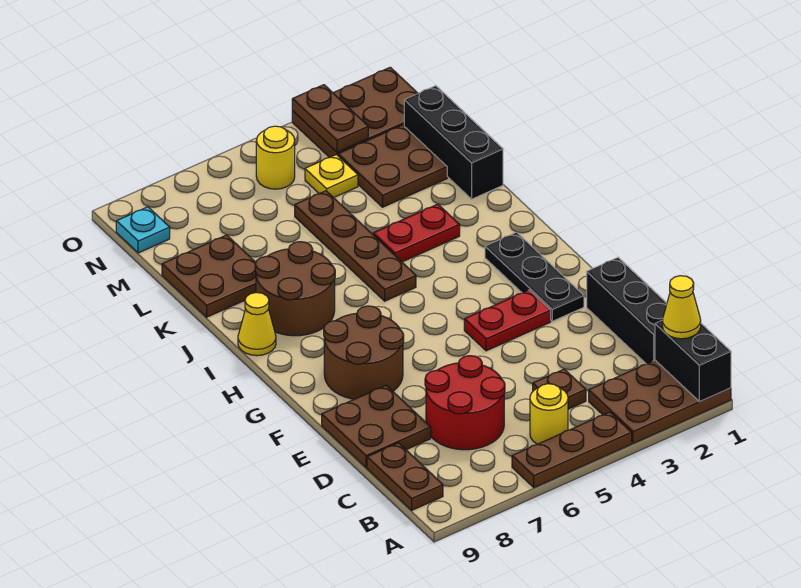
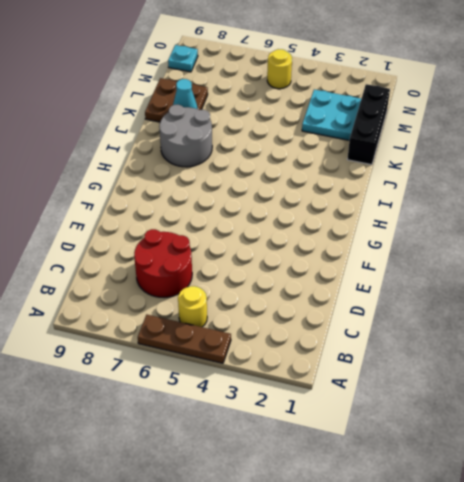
grey 2x2 round brick [159,105,212,167] -> brown 2x2 round brick [255,242,335,336]
cyan 1x1 cone [173,79,197,109] -> none
cyan 2x2 plate [302,90,361,140] -> brown 2x2 plate [338,125,447,207]
none -> brown 2x3 plate [589,360,731,443]
none -> brown 1x2 plate [367,443,443,510]
none -> black 1x3 brick [587,258,667,364]

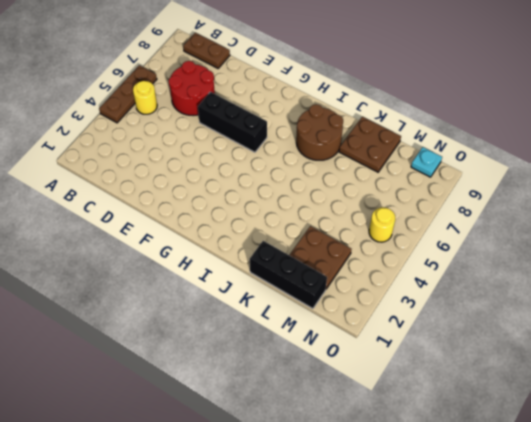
black 1x3 brick [198,92,267,152] -> black 1x3 brick moved to [587,258,667,364]
none -> brown 2x3 plate [589,360,731,443]
none -> brown 1x1 plate [533,369,586,409]
none -> brown 2x2 plate [322,385,431,468]

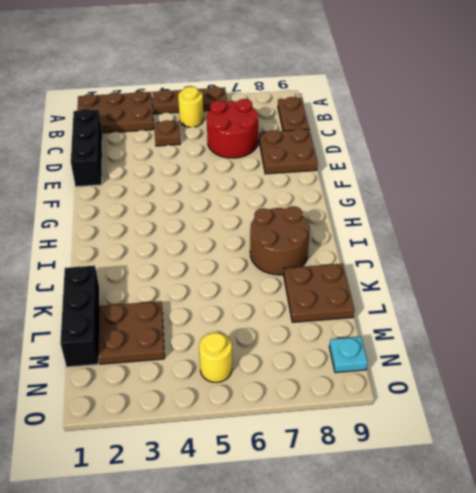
none -> black 1x3 plate [485,232,584,321]
none -> red 1x2 plate [464,290,551,351]
none -> brown 2x2 round brick [324,306,404,399]

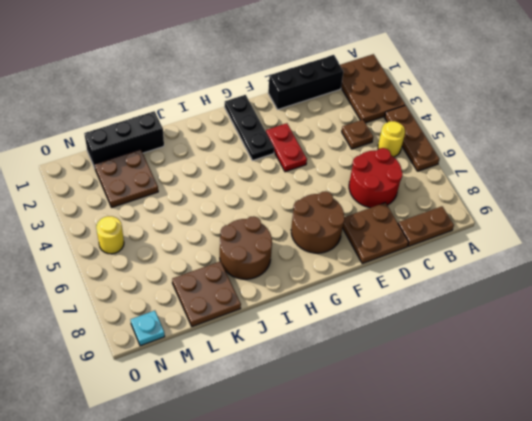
black 1x3 plate [225,95,274,161] -> black 1x3 plate turned to [485,232,584,321]
none -> brown 1x4 plate [295,191,416,301]
none -> yellow 1x1 cone [238,293,276,356]
none -> red 1x2 plate [373,204,460,262]

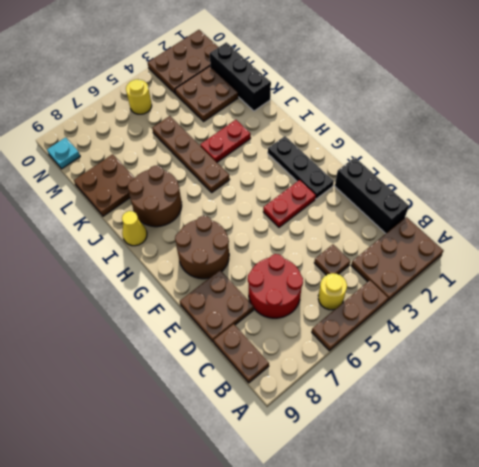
none -> yellow 1x1 plate [305,155,358,198]
none -> black 1x2 brick [655,321,731,402]
none -> brown 1x2 plate [292,85,368,152]

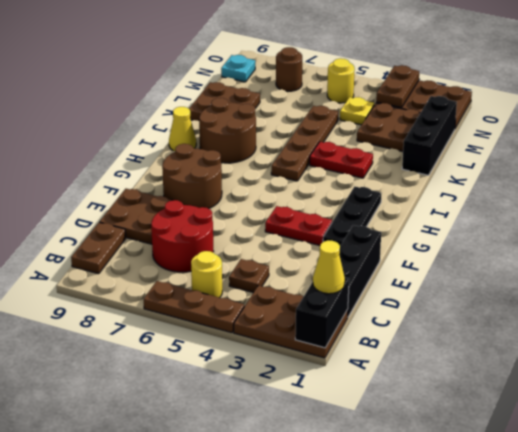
brown 1x1 round brick [276,47,302,91] -> none

